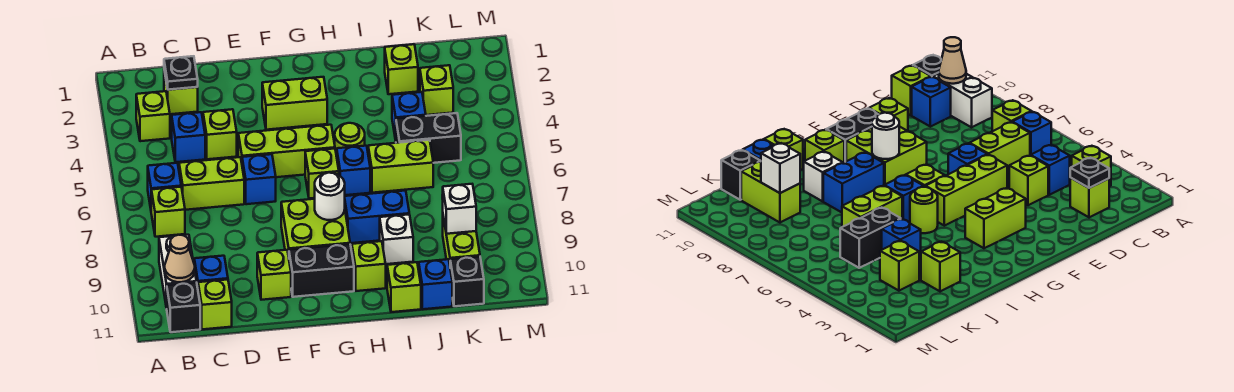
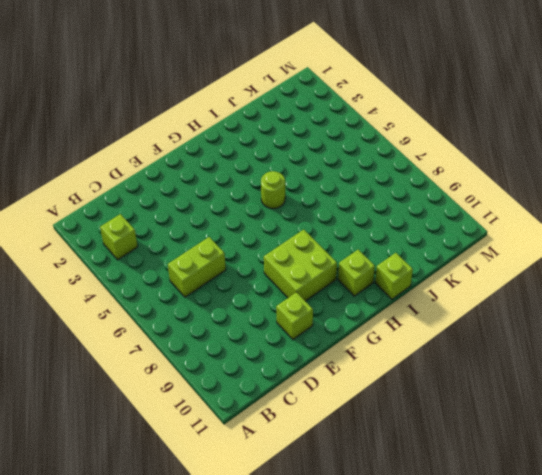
none -> blue 1x1 brick [148,163,181,208]
none -> lime 1x1 brick [151,187,185,237]
none -> white 1x2 brick [159,235,196,308]
none -> black 1x1 brick [167,282,200,332]

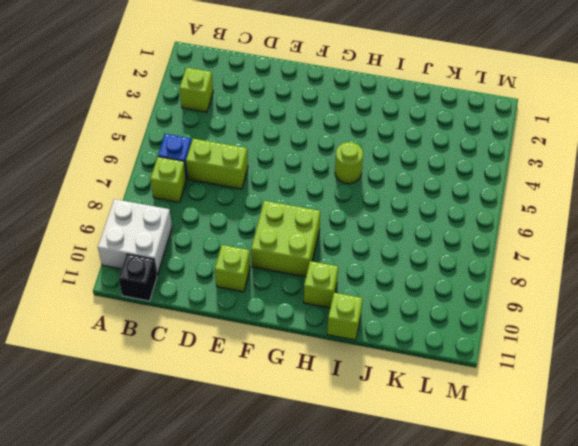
white 2x2 brick [98,199,172,275] -> white 1x2 brick [159,235,196,308]
none -> lime 1x1 brick [164,71,198,114]
none -> blue 1x1 brick [172,112,205,162]
none -> blue 1x1 brick [194,256,228,288]
none -> lime 1x1 brick [198,280,232,329]

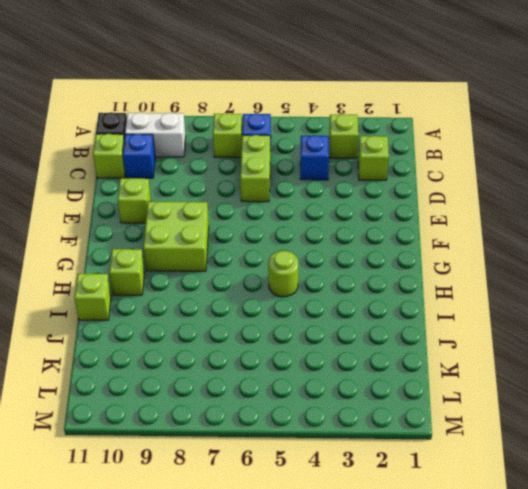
none -> lime 1x1 brick [203,109,237,159]
none -> lime 1x3 brick [238,125,335,177]
none -> blue 1x1 brick [242,154,276,204]
none -> lime 1x2 brick [262,77,327,130]

